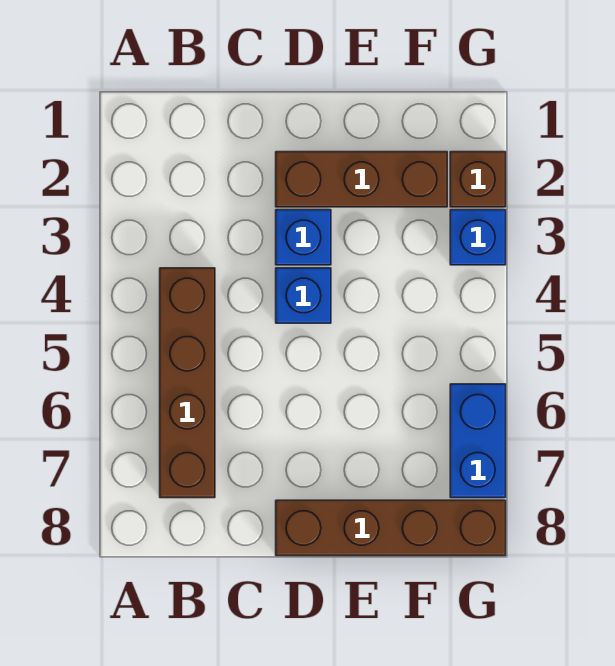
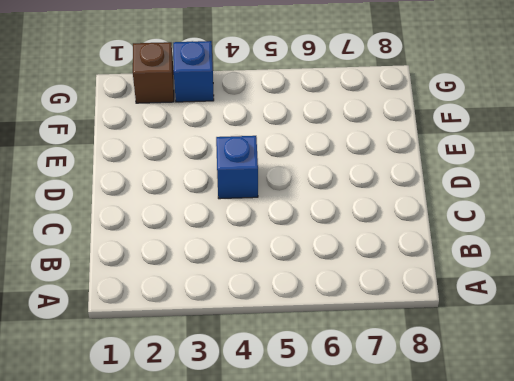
none -> brown 1x4 brick [160,268,215,498]
none -> brown 1x3 brick [276,152,447,207]

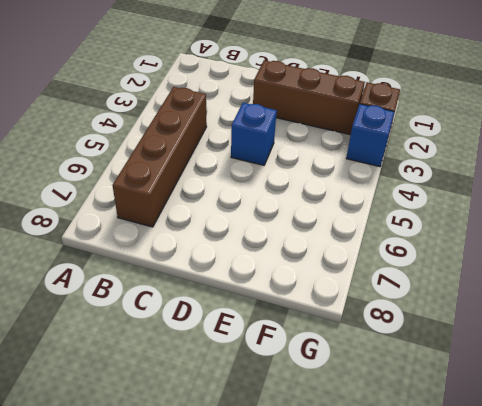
none -> blue 1x1 brick [276,210,331,265]
none -> brown 1x4 brick [276,500,506,556]

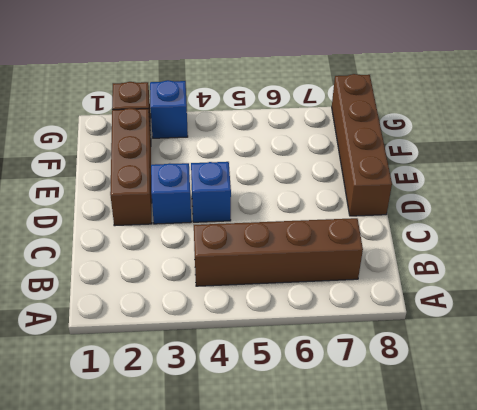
none -> blue 1x2 brick [450,384,506,498]

